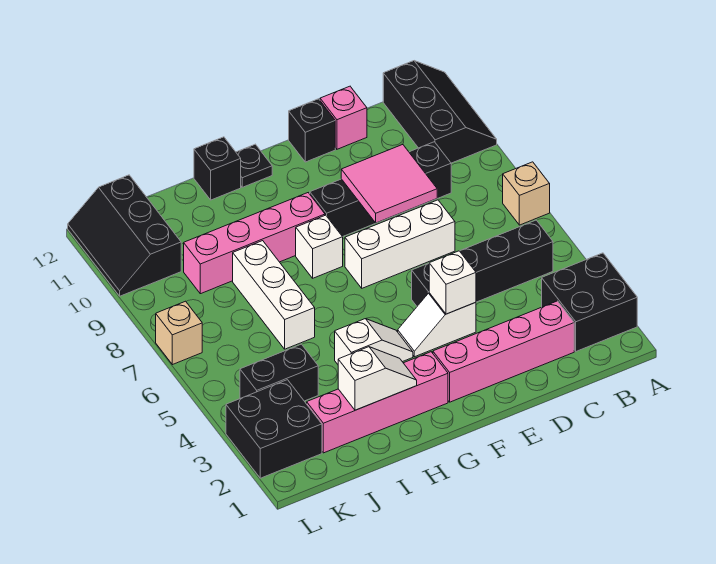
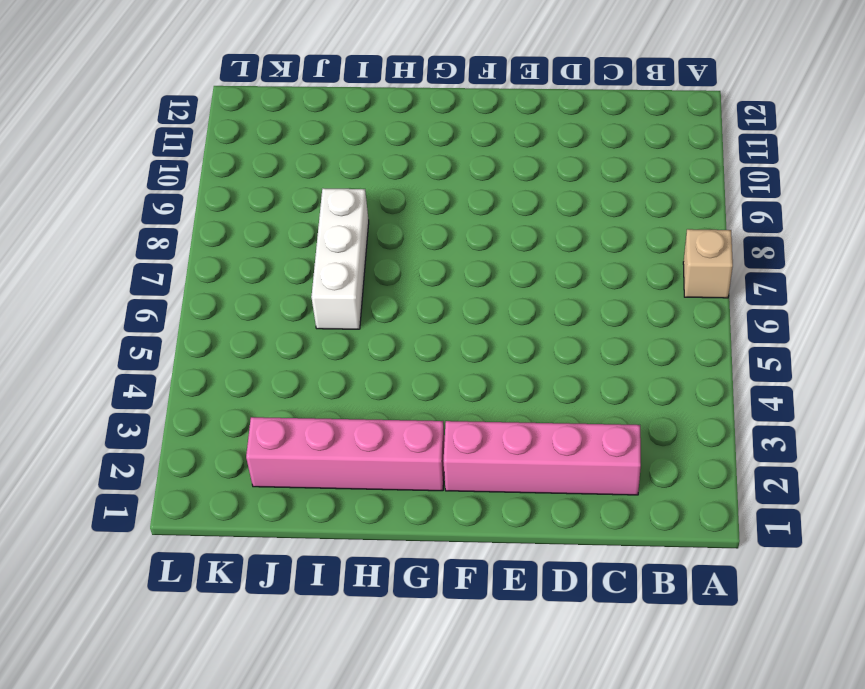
none -> black 2x2 brick [542,253,637,351]
none -> black 2x3 slope [383,61,497,163]
none -> black 1x4 brick [412,220,553,306]

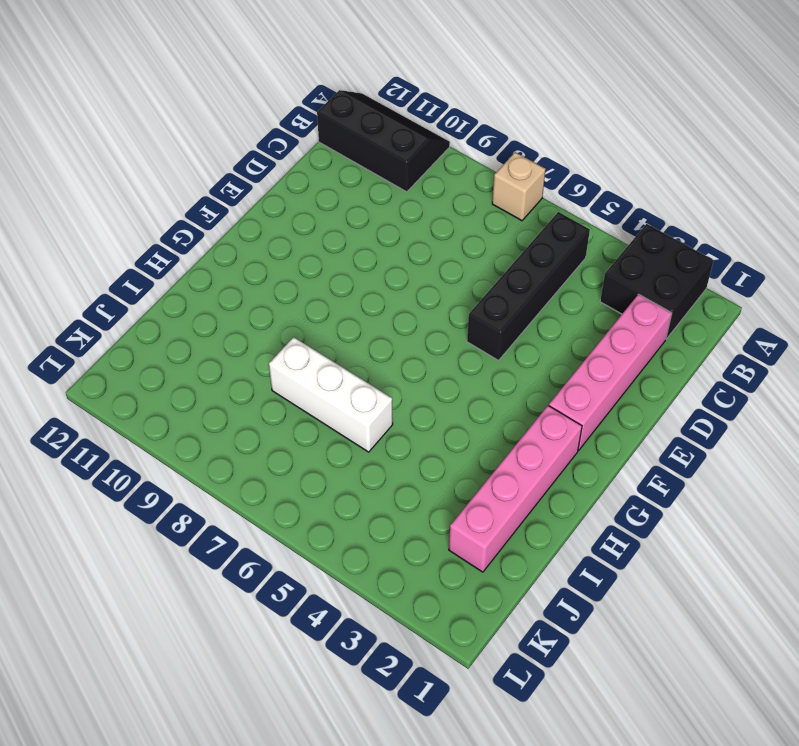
none -> black 1x4 brick [310,142,451,237]
none -> white 1x3 brick [345,200,455,288]
none -> pink 1x1 brick [320,86,367,149]

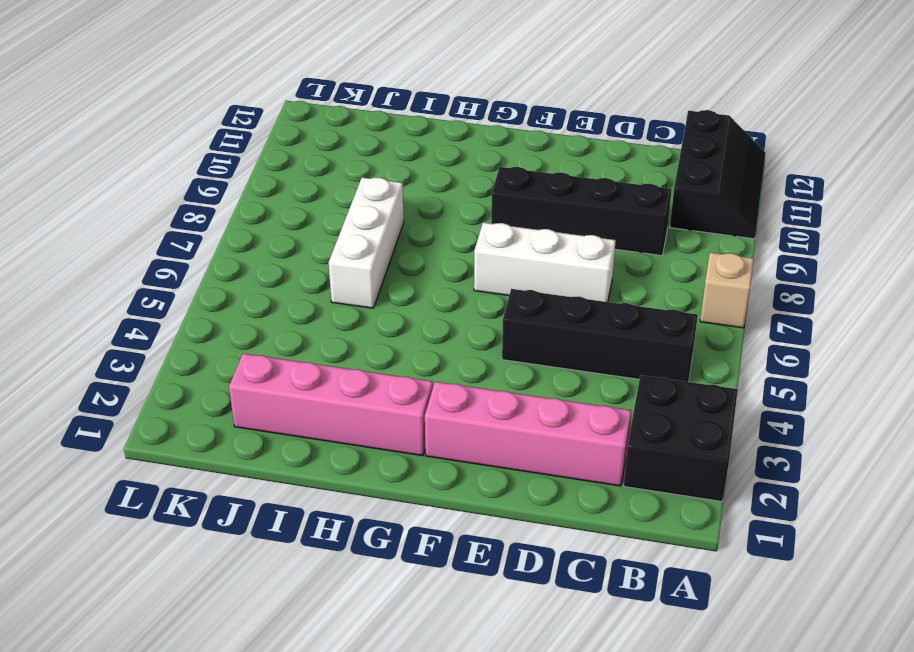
none -> pink 1x1 brick [320,86,367,149]
none -> white 1x2 slope [398,293,476,357]
none -> black 1x1 brick [289,99,335,162]

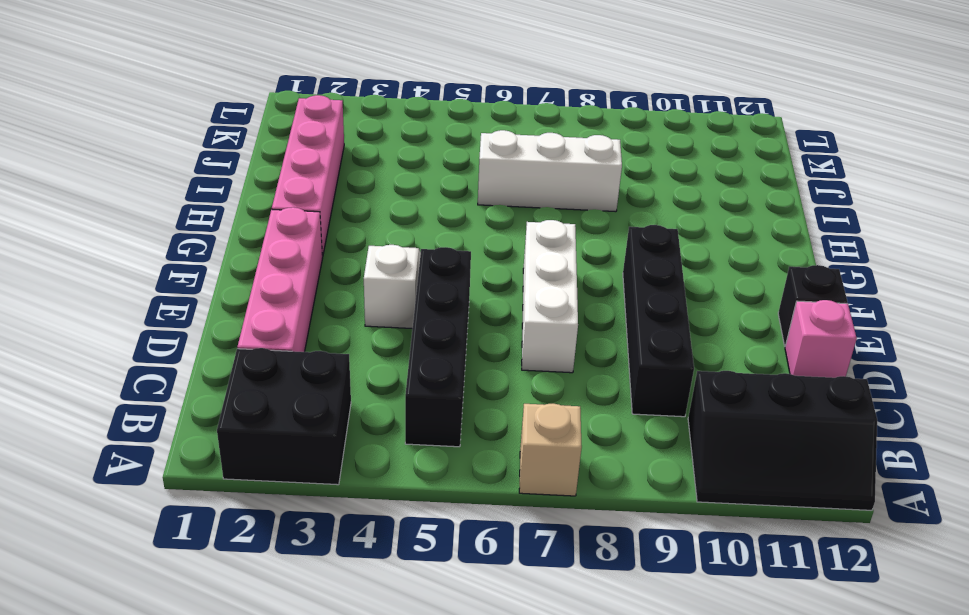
none -> white 1x2 slope [335,319,413,364]
none -> white 1x1 brick [296,215,343,278]
none -> pink 1x4 brick [184,193,325,294]

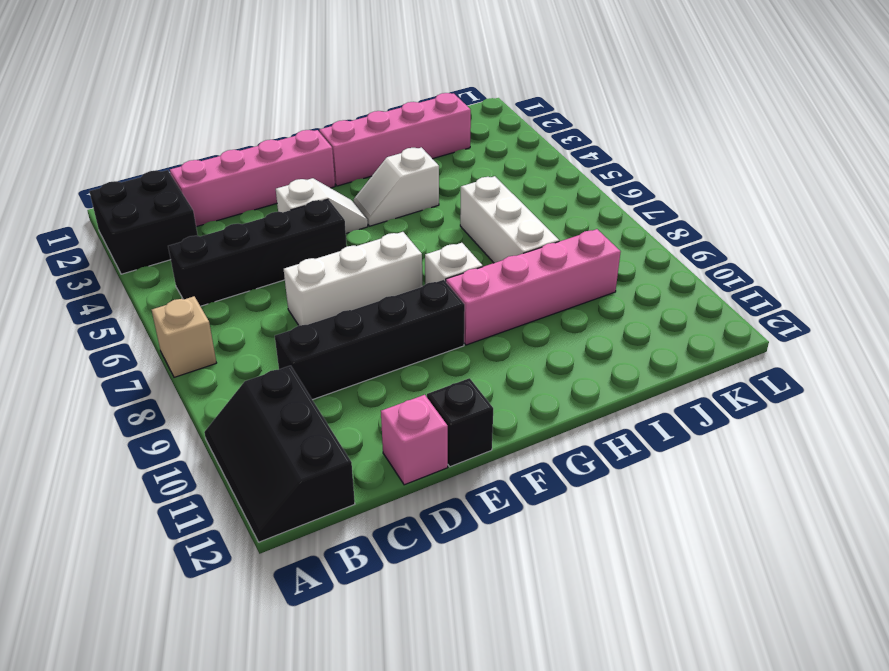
none -> black 1x1 plate [236,144,272,187]
none -> black 1x1 brick [194,137,241,200]
none -> black 1x2 brick [240,344,318,401]

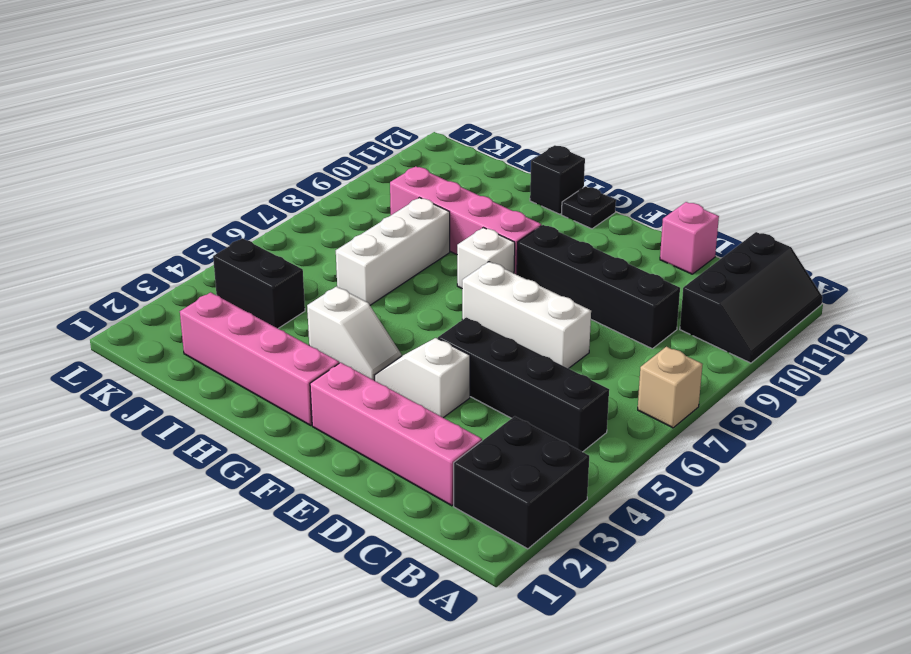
none -> black 1x1 brick [289,99,335,162]
none -> black 2x2 brick [226,380,322,478]
none -> black 2x3 slope [68,175,181,296]

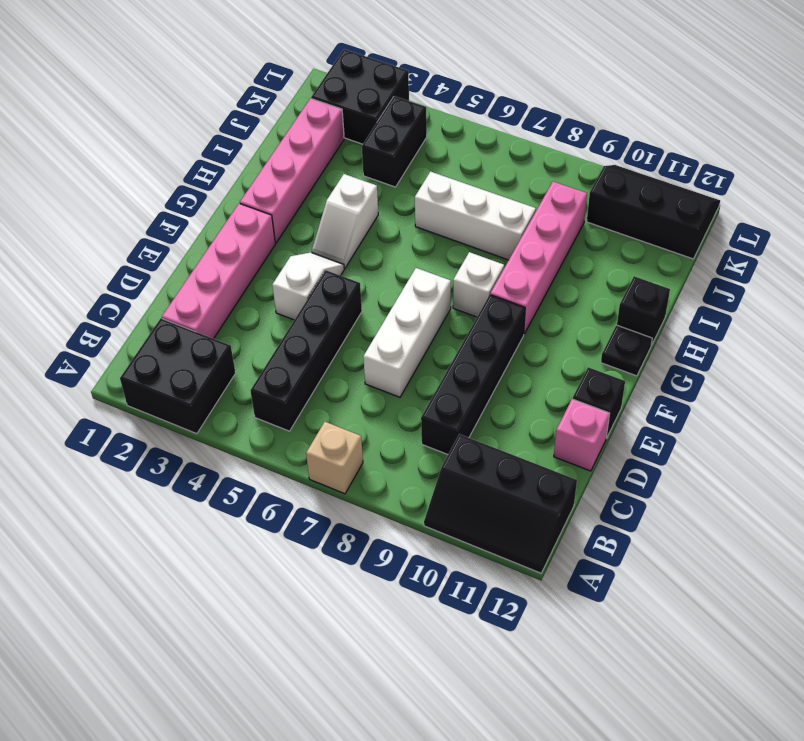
none -> tan 1x1 brick [156,301,202,365]
none -> pink 2x2 tile [341,145,437,223]
none -> white 1x1 brick [429,251,476,314]

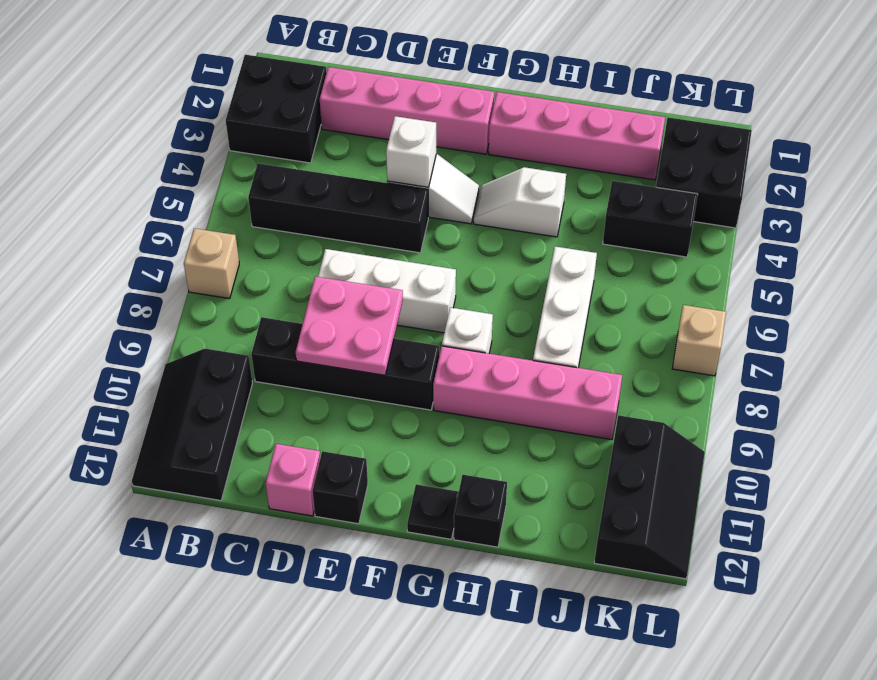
pink 2x2 plate [296,276,403,375] -> pink 2x2 tile [341,145,437,223]
none -> white 1x2 slope [338,347,417,410]

